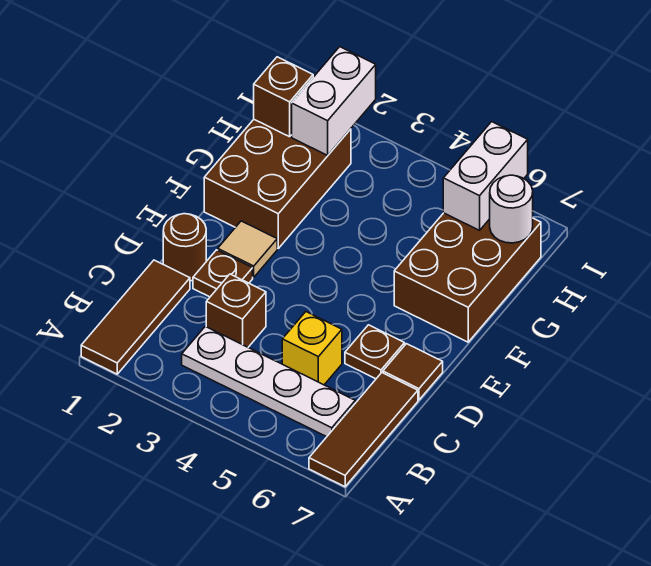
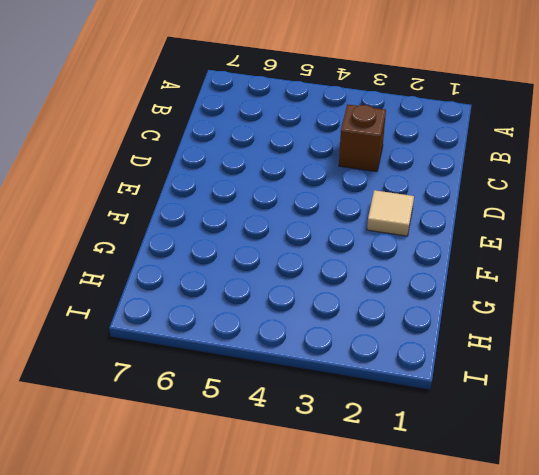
none -> brown 1x3 tile [81,260,190,374]
none -> brown 1x3 tile [309,373,418,487]
none -> white 1x4 plate [182,326,355,437]

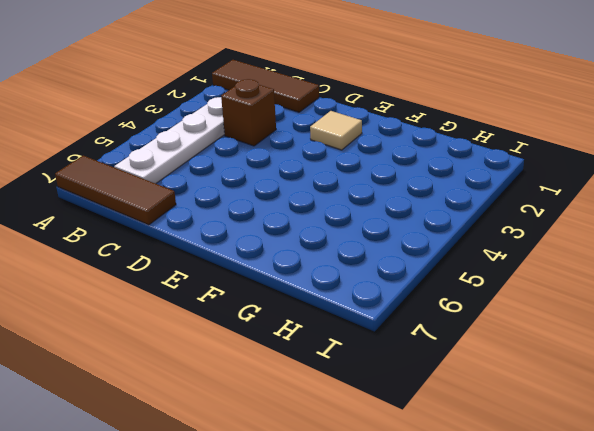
none -> yellow 1x1 brick [282,312,342,385]
none -> brown 1x1 round brick [163,214,206,281]
none -> brown 1x1 plate [193,250,253,297]

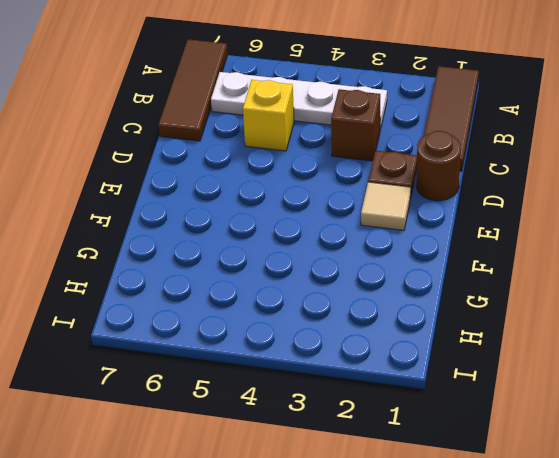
none -> brown 1x1 plate [345,325,405,379]
none -> brown 1x1 tile [383,344,443,400]
none -> brown 2x3 brick [204,120,351,248]

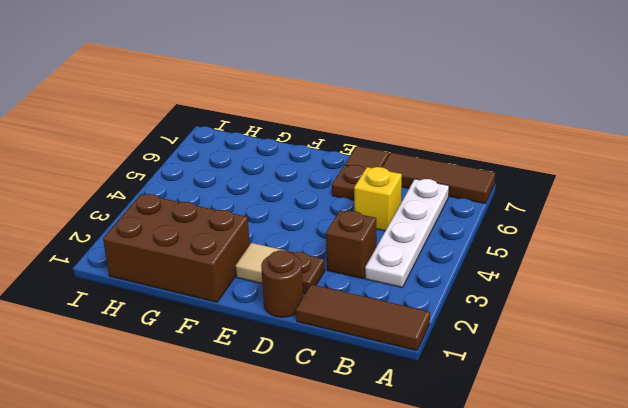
none -> brown 2x3 brick [394,213,541,342]
none -> brown 1x1 brick [254,57,313,137]
none -> white 1x2 brick [292,47,376,155]

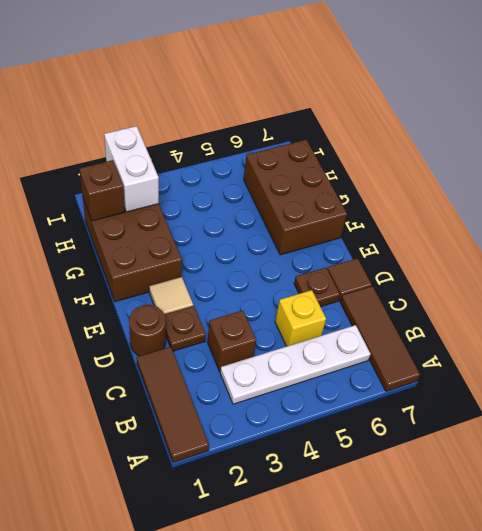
none -> white 1x2 brick [443,122,528,230]
none -> white 1x1 round brick [490,175,533,243]

